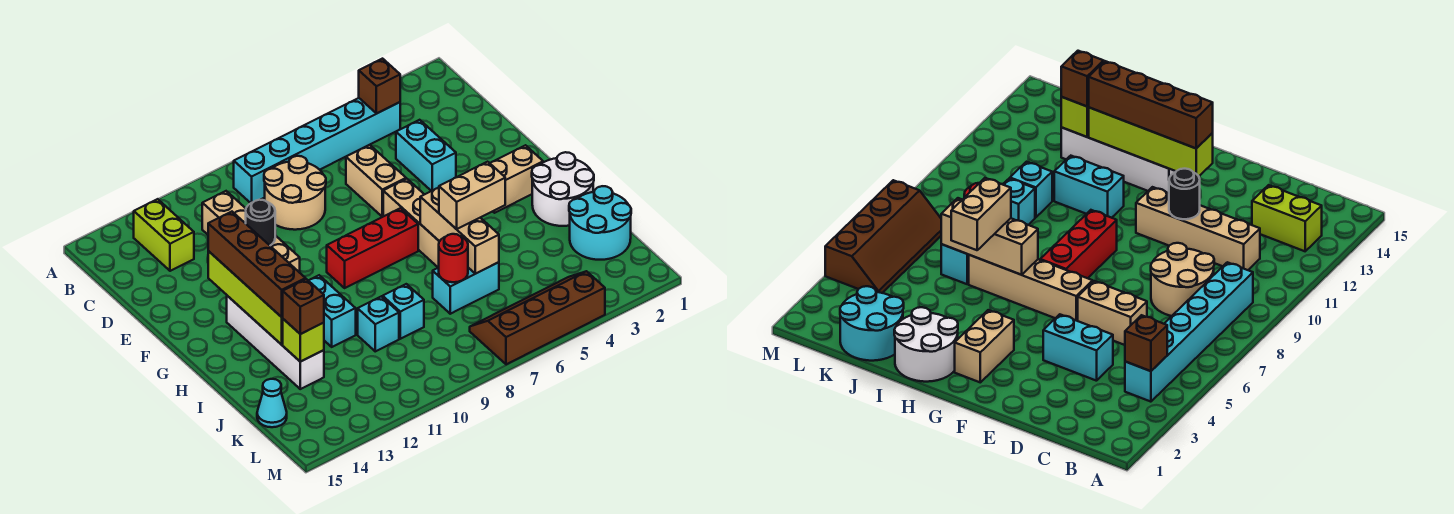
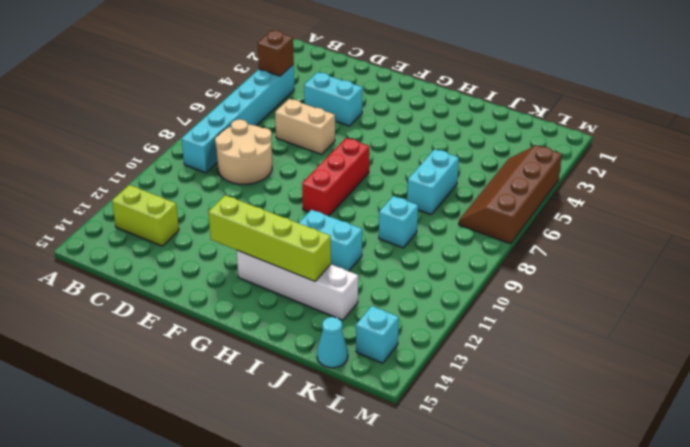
cyan 1x1 brick [356,306,399,363] -> cyan 1x1 brick moved to [358,296,399,351]
none -> tan 1x4 brick [202,191,300,273]
none -> tan 1x4 brick [383,179,439,268]
none -> tan 1x2 brick [490,145,543,213]

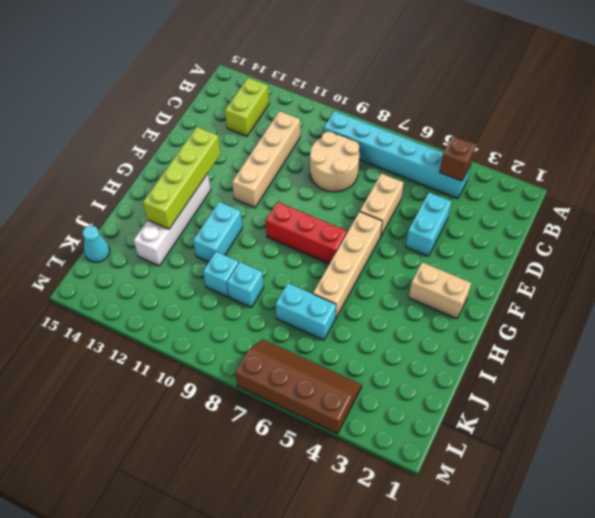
none -> white 2x2 round brick [532,152,594,226]
none -> cyan 2x2 round brick [569,186,631,260]
none -> black 1x1 round brick [246,200,275,245]

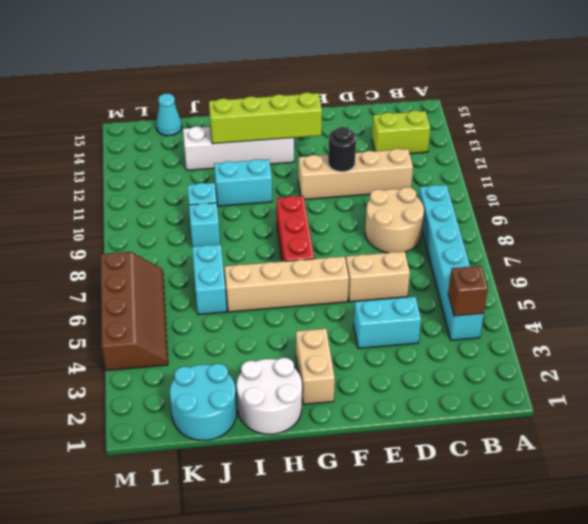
none -> tan 1x3 brick [420,188,499,274]
none -> red 1x1 round brick [439,234,468,282]
none -> lime 1x1 brick [283,319,324,362]

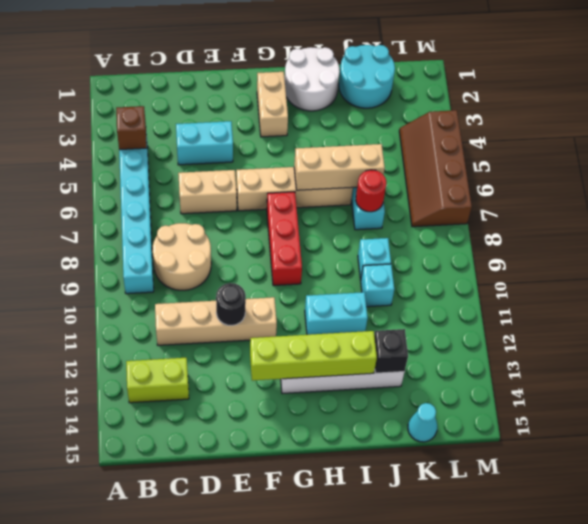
black 1x1 brick [374,329,408,373] -> lime 1x1 brick [283,319,324,362]
none -> brown 1x4 brick [208,212,306,317]
none -> tan 1x2 brick [439,162,505,229]
none -> brown 1x1 brick [283,279,324,334]

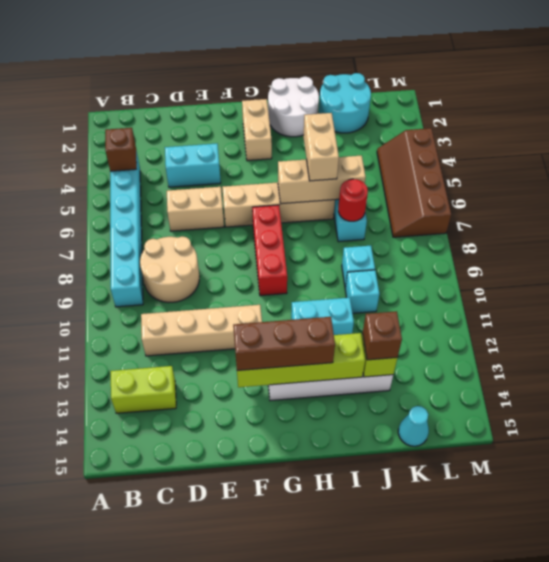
brown 1x3 brick [233,317,335,371] -> brown 1x4 brick [208,212,306,317]
none -> black 1x1 round brick [246,200,275,245]

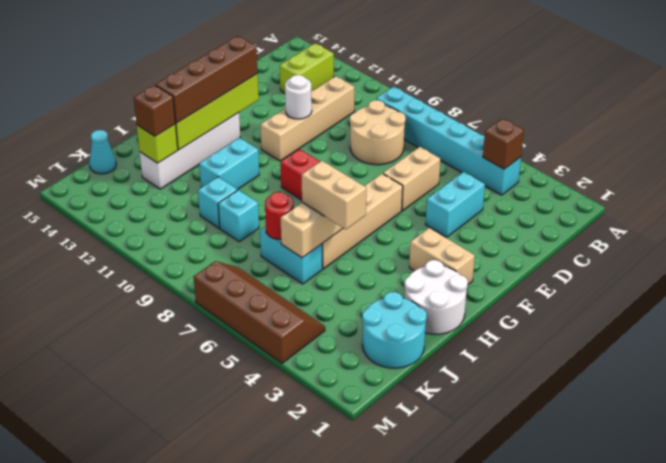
white 1x1 round brick [285,75,312,119] -> black 1x1 round brick [246,200,275,245]

